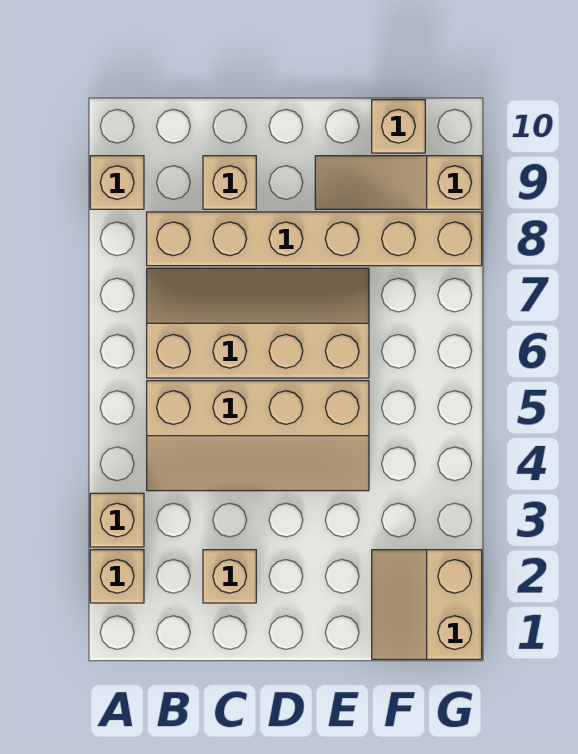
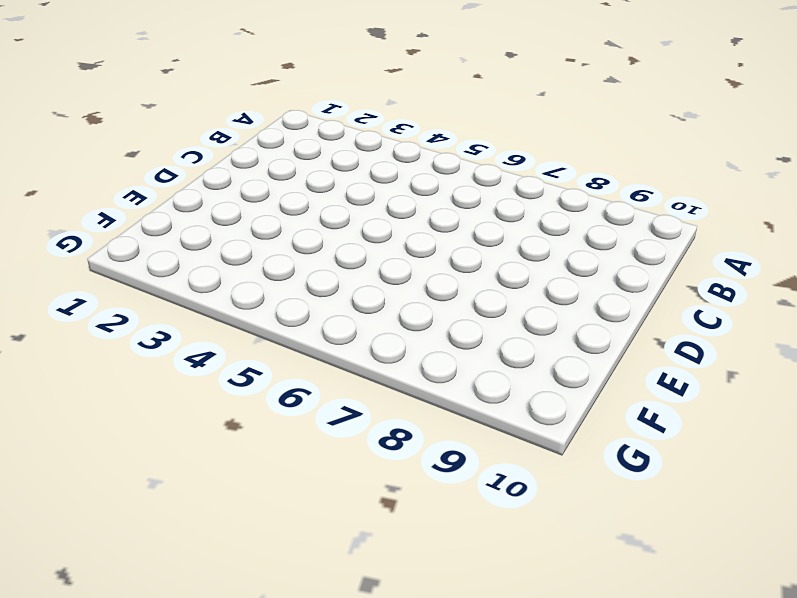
none -> tan 1x1 brick [90,550,144,603]
none -> tan 1x1 brick [90,493,144,547]

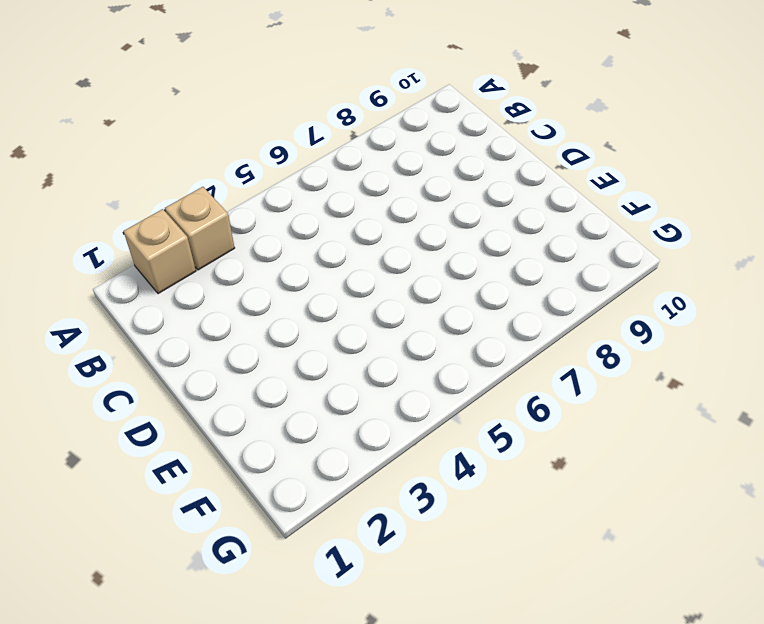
none -> tan 1x1 brick [90,156,144,209]
none -> tan 2x4 slope [147,381,369,491]

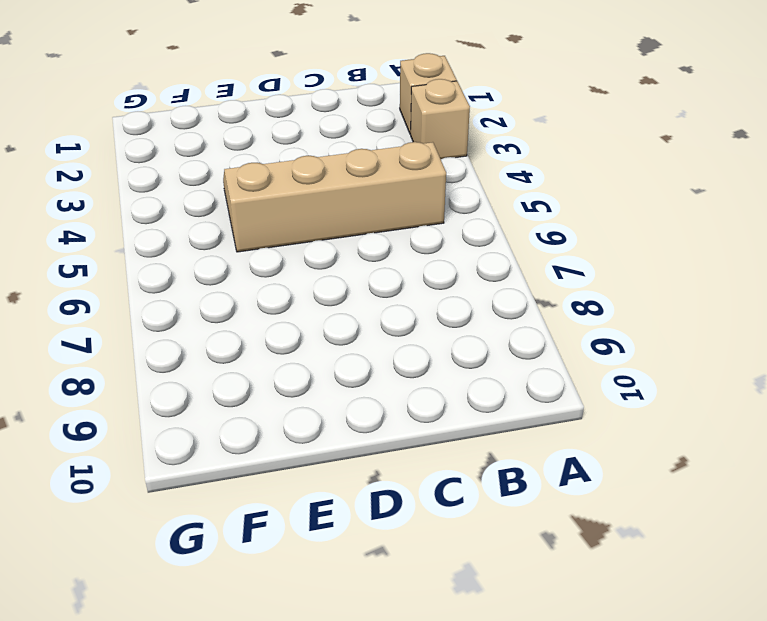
none -> tan 1x1 brick [90,156,144,209]
none -> tan 2x4 slope [147,268,369,378]

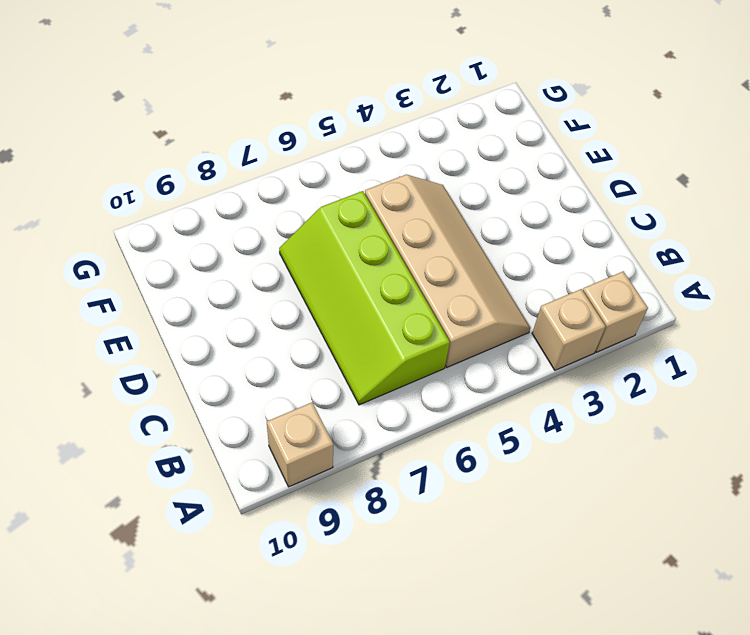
lime 2x4 slope [279,191,450,405] -> tan 2x4 slope [147,268,369,378]
none -> tan 1x6 brick [147,212,482,266]
none -> tan 1x1 brick [203,550,256,603]

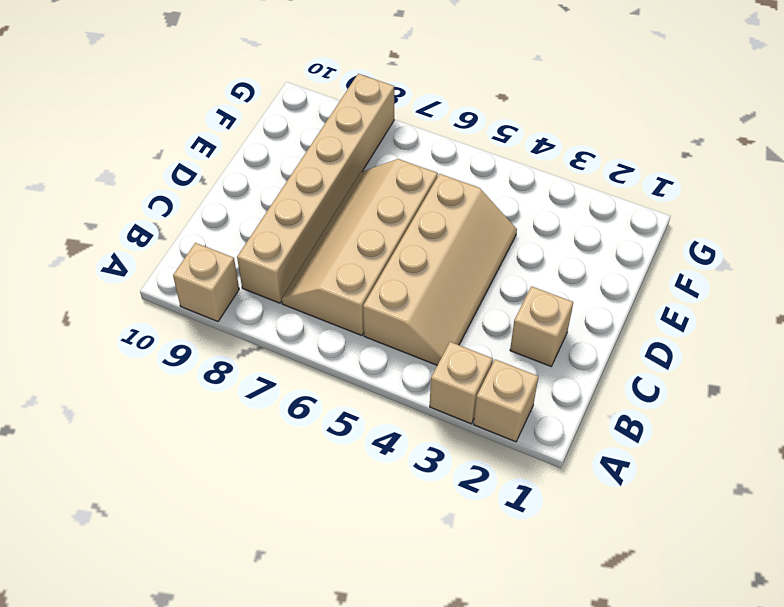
none -> tan 1x1 brick [203,156,256,209]
none -> tan 1x3 slope [315,156,482,209]

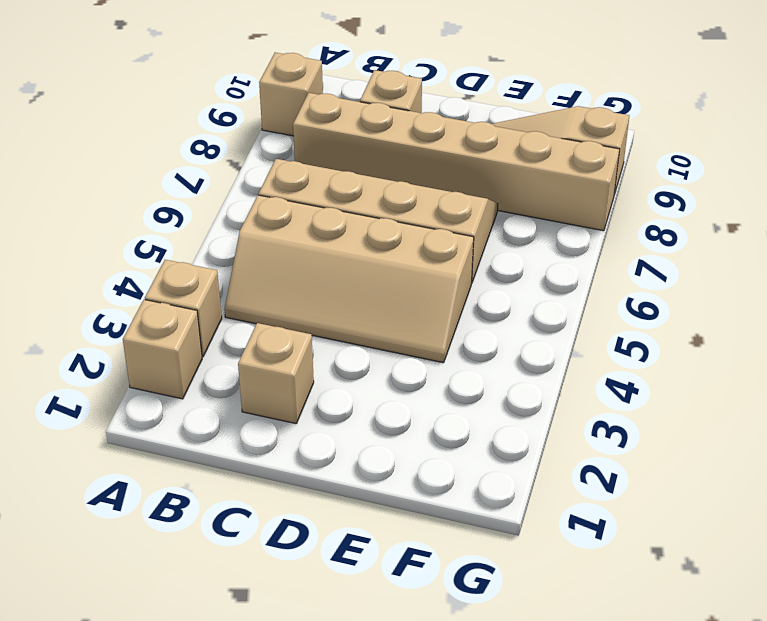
none -> tan 2x2 slope [372,550,482,659]
none -> tan 1x1 brick [372,100,425,153]

